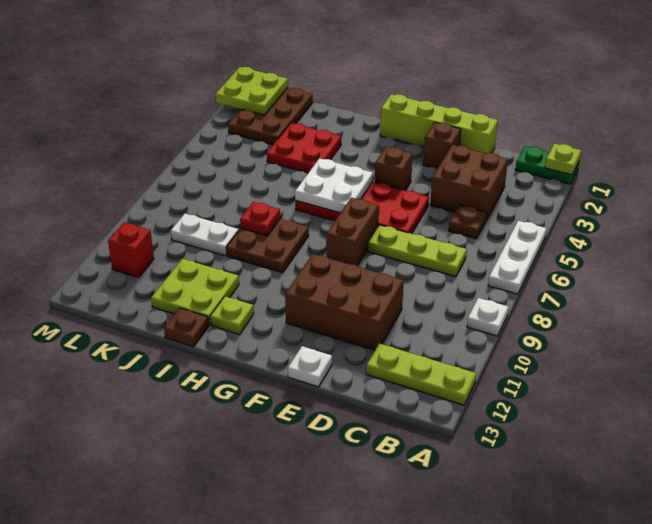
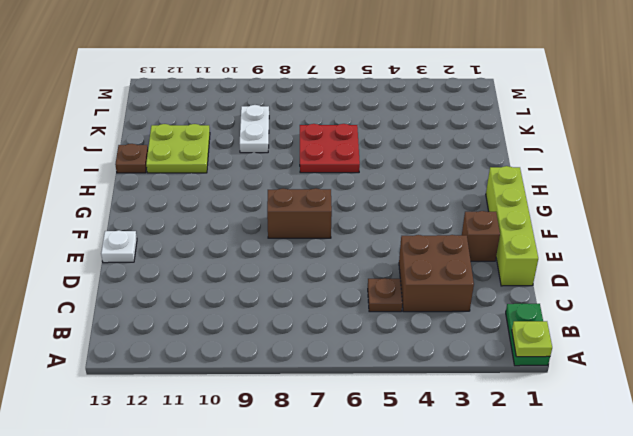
red 2x2 plate [300,124,360,173] -> red 2x2 plate moved to [267,123,341,173]
none -> white 1x3 plate [488,221,546,294]
none -> white 1x1 plate [467,298,508,336]
none -> lime 1x3 plate [366,343,476,405]

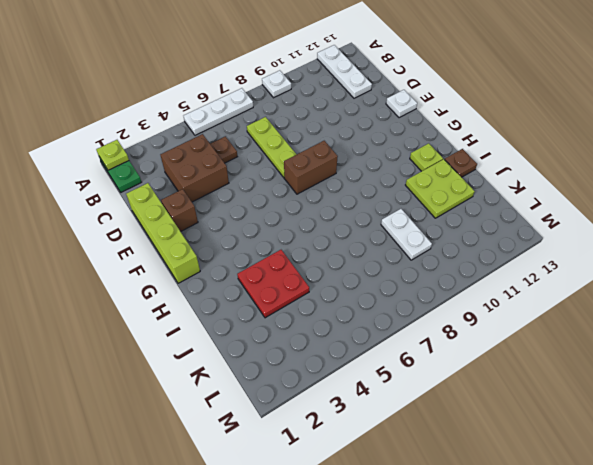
white 1x3 plate [317,45,372,98] -> lime 1x3 plate [366,343,476,405]
none -> brown 2x3 brick [285,254,404,350]
none -> red 2x4 plate [295,182,429,234]
none -> brown 1x1 brick [375,147,412,190]

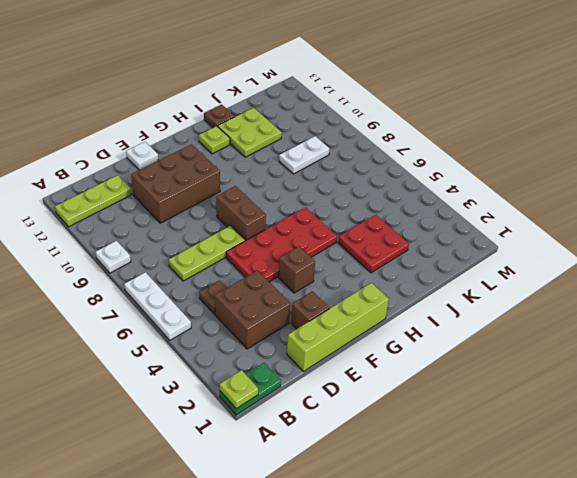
none -> brown 2x2 plate [226,219,309,273]
none -> brown 2x3 plate [228,88,313,145]
none -> red 1x1 brick [108,223,154,277]

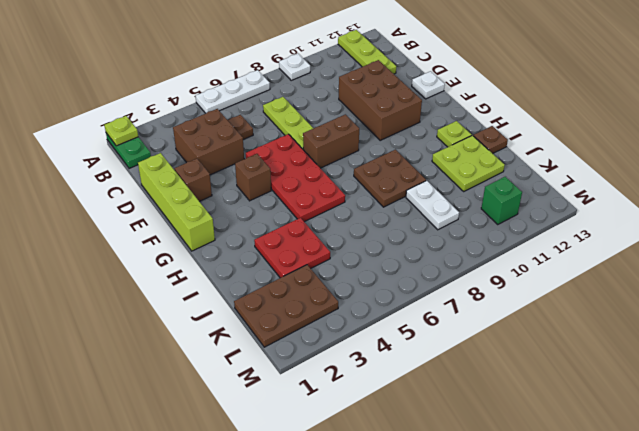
green 1x1 brick [481,177,522,225] -> red 1x1 brick [108,223,154,277]
none -> white 2x2 plate [295,158,373,213]
none -> red 1x1 plate [240,202,280,236]
none -> lime 2x2 plate [215,67,288,115]

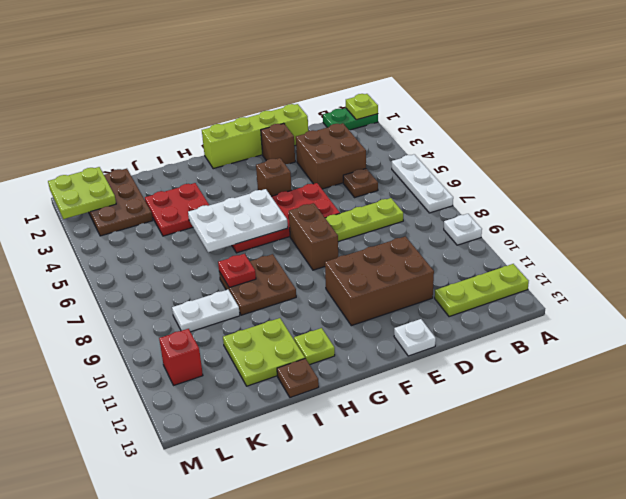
white 2x3 plate [188,189,288,252] -> white 2x2 plate [295,158,373,213]

